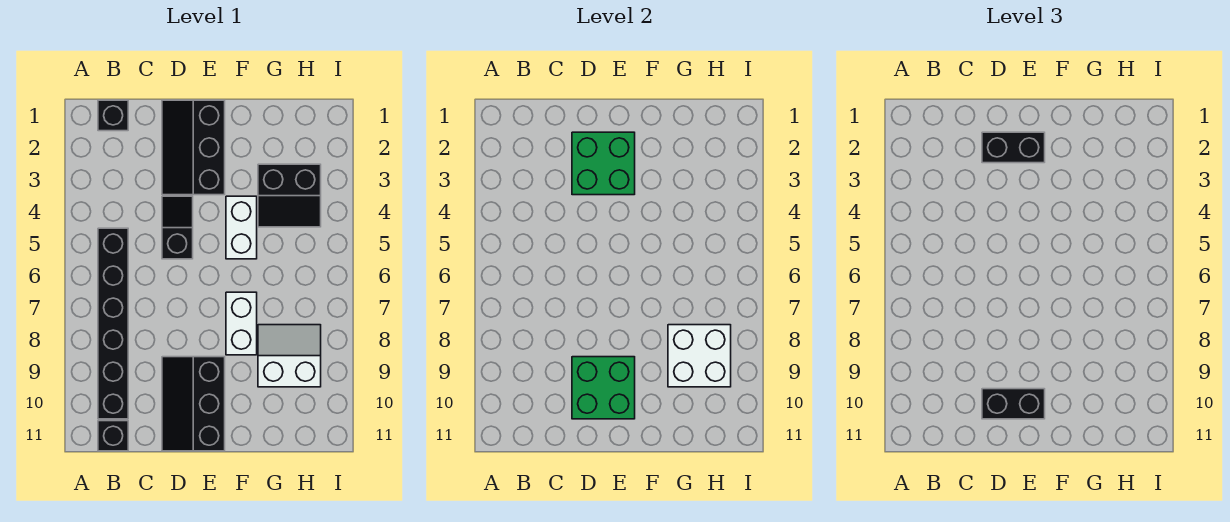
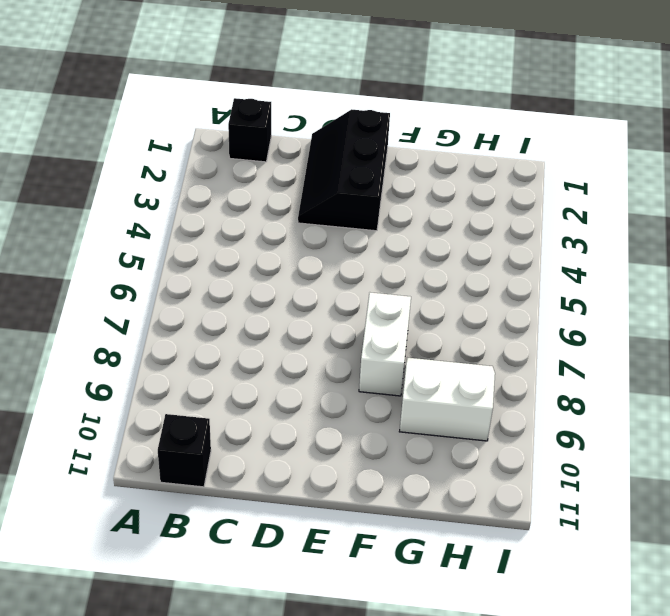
none -> black 1x6 brick [98,228,128,419]
none -> black 1x2 slope [162,196,193,259]
none -> black 2x3 slope [162,357,225,451]

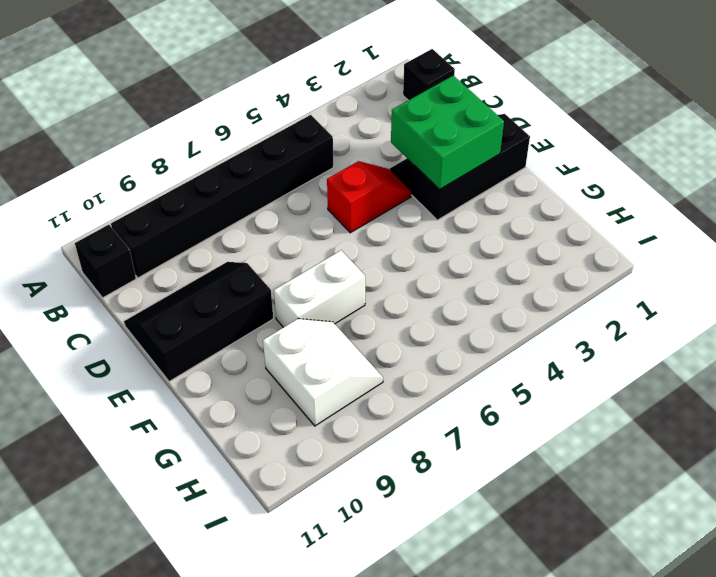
red 1x2 slope [327,161,412,233] -> black 1x2 slope [162,196,193,259]
none -> white 1x2 brick [226,196,257,259]
none -> black 2x2 slope [258,164,321,227]
none -> green 2x2 brick [572,357,635,419]

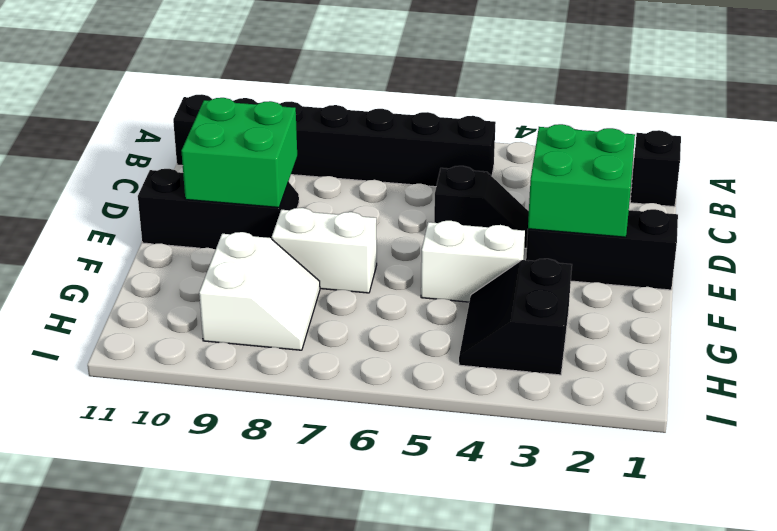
none -> white 2x2 brick [668,325,731,387]
none -> black 1x2 brick [982,132,1045,163]
none -> black 1x2 brick [982,389,1045,419]

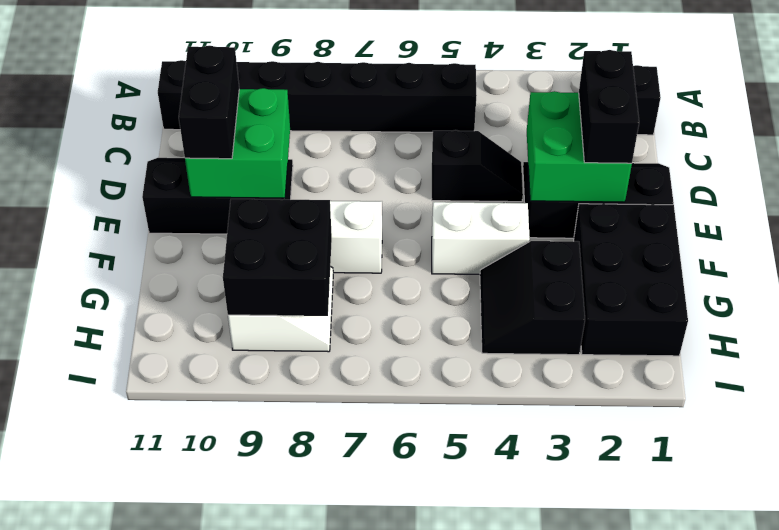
black 2x3 brick [574,204,688,356] -> none
black 2x2 brick [223,199,332,316] -> white 2x2 brick [668,325,731,387]

